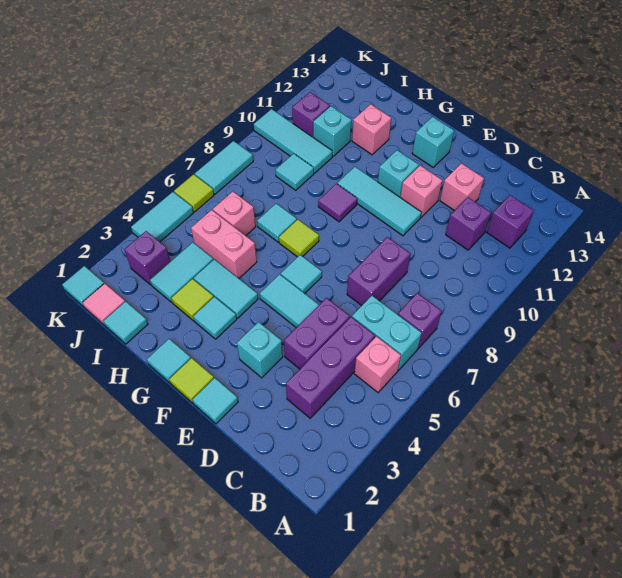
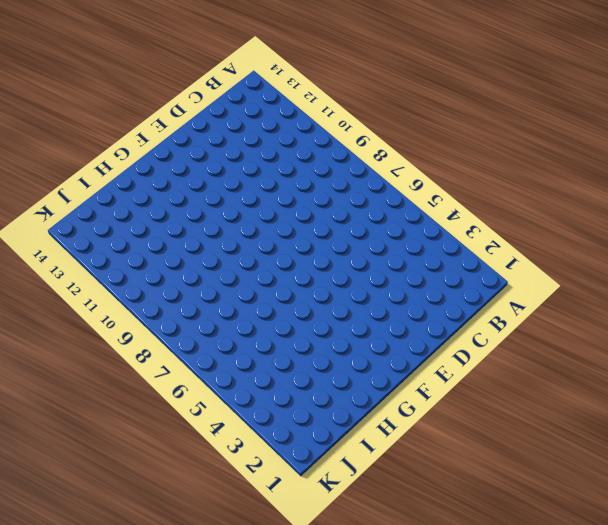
none -> pink 1x1 brick [354,336,401,393]
none -> cyan 1x2 brick [352,296,422,370]
none -> purple 1x1 brick [398,293,442,348]
none -> purple 1x1 brick [487,195,534,248]

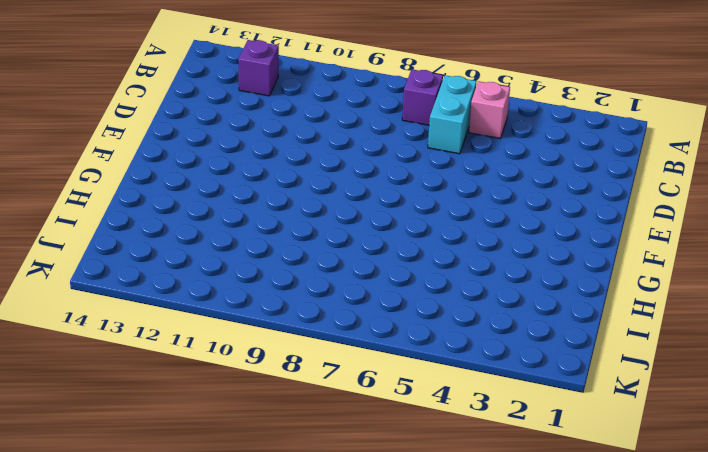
none -> purple 1x3 brick [286,317,375,418]
none -> purple 1x1 brick [446,197,491,250]
none -> purple 1x2 brick [284,298,350,369]
none -> purple 1x2 brick [347,237,411,306]

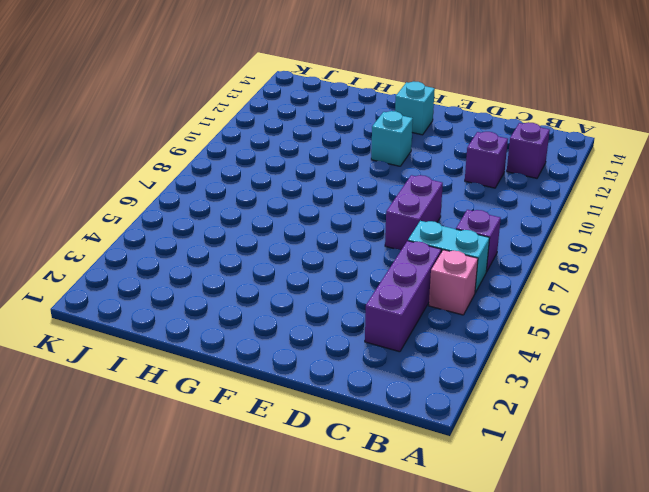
none -> purple 1x2 brick [284,298,350,369]
none -> pink 1x1 brick [440,163,484,211]
none -> cyan 1x1 tile [192,378,238,424]
none -> cyan 1x1 brick [237,322,283,378]

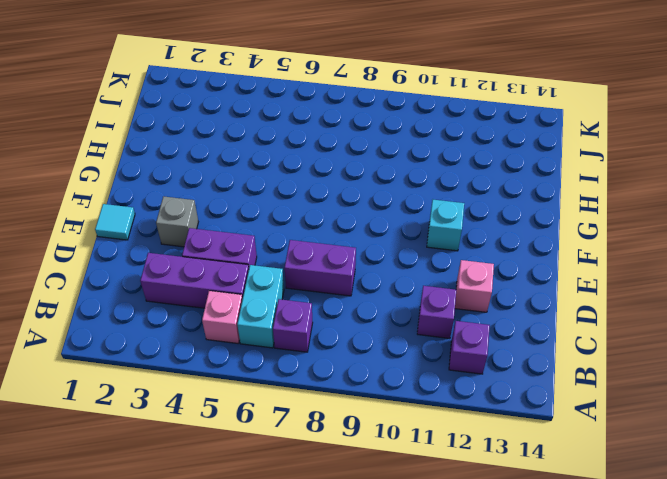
grey 1x1 brick [156,196,198,247] -> cyan 1x1 brick [237,322,283,378]
none -> cyan 1x2 tile [260,274,319,327]
none -> cyan 1x3 tile [337,167,421,236]
none -> pink 1x1 brick [400,165,442,217]
none -> lime 1x1 tile [169,358,214,403]

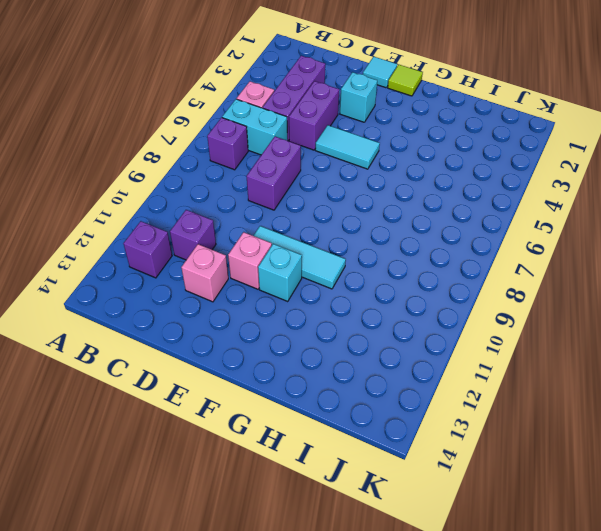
none -> cyan 1x1 tile [281,255,322,293]
none -> cyan 1x1 brick [412,117,454,167]
none -> cyan 1x1 tile [147,339,191,383]
none -> cyan 1x1 tile [193,297,237,339]

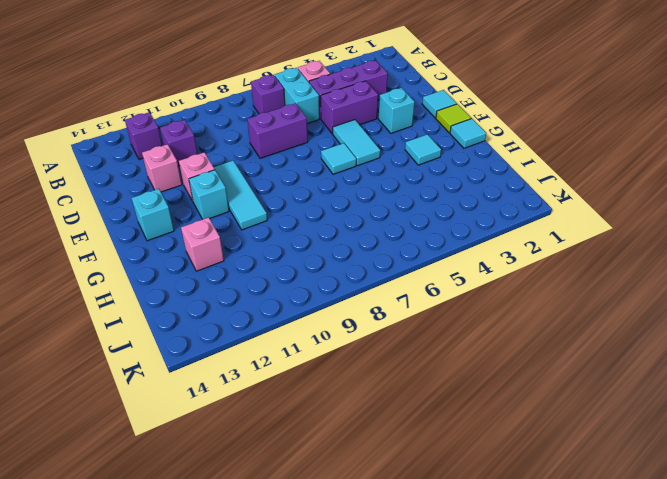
none -> cyan 1x2 tile [194,259,258,318]
none -> lime 1x1 tile [279,220,319,257]
none -> purple 1x1 tile [318,184,357,222]
none -> lime 1x1 tile [171,279,213,321]

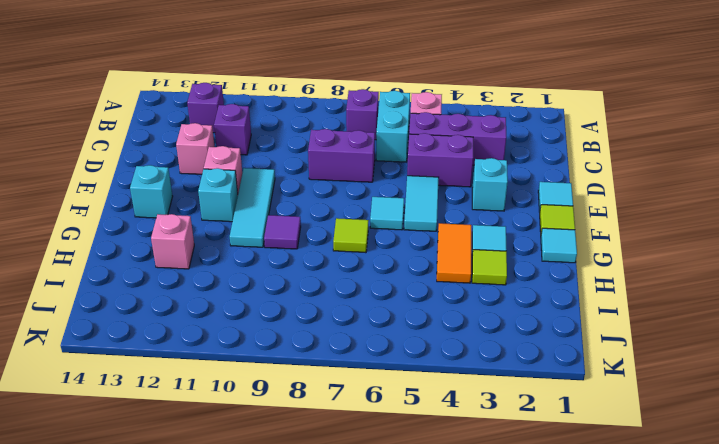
orange 1x2 tile [437,223,471,283] -> cyan 1x2 tile [194,259,258,318]
none -> pink 1x2 brick [191,210,257,278]
none -> cyan 1x1 tile [257,203,297,242]
none -> cyan 1x1 tile [104,301,148,344]
none -> cyan 1x2 tile [150,242,213,302]

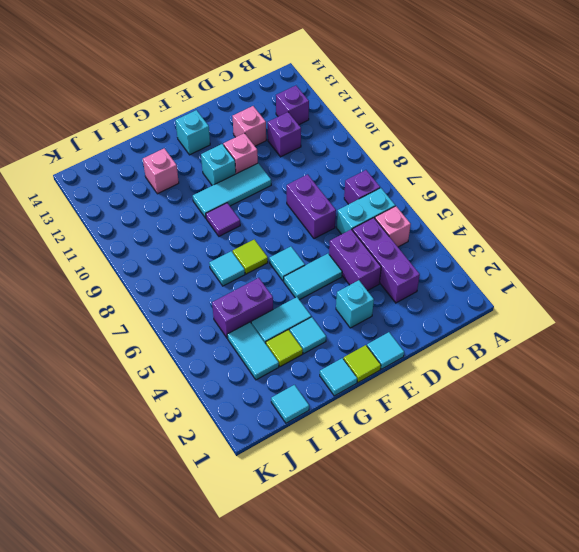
purple 1x2 brick [212,278,273,338] -> pink 1x2 brick [191,210,257,278]
none -> pink 1x1 brick [213,192,256,236]
none -> cyan 1x1 tile [276,154,314,190]
none -> cyan 1x3 tile [254,109,332,173]
none -> cyan 1x1 brick [313,106,351,157]

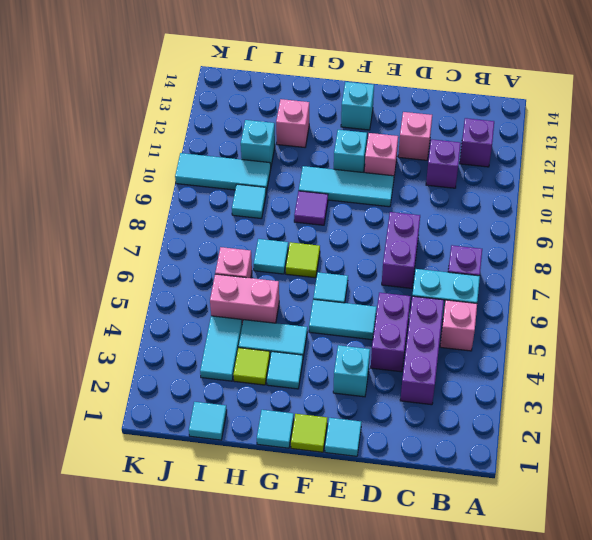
none -> pink 1x1 tile [82,283,125,325]
none -> purple 1x1 brick [124,231,170,285]
none -> purple 1x1 brick [292,92,330,137]
none -> cyan 1x1 tile [62,266,104,307]

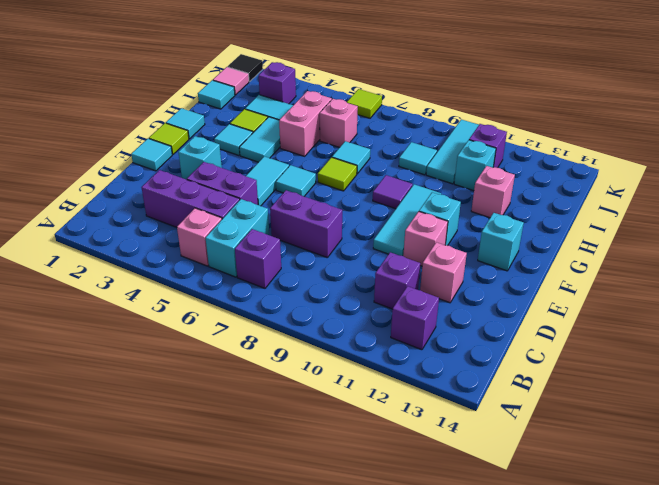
black 1x1 tile [228,54,263,81] -> cyan 1x1 tile [62,266,104,307]
none -> cyan 1x2 tile [131,192,193,242]
none -> cyan 1x2 tile [195,141,253,194]

